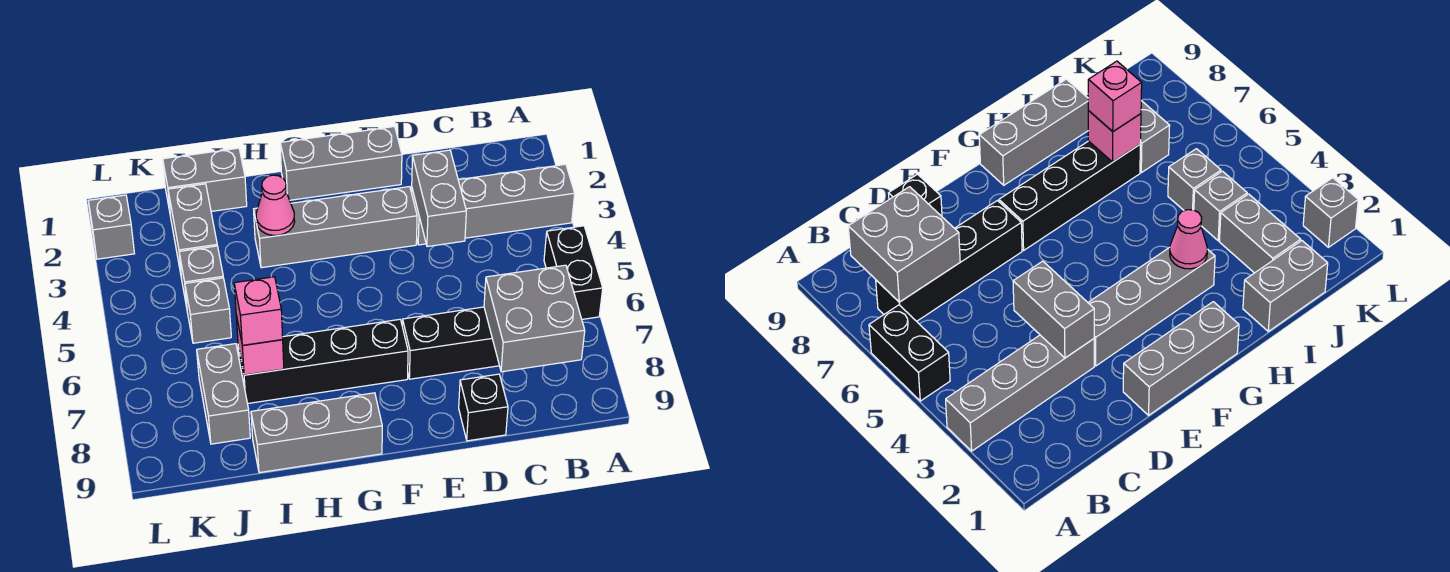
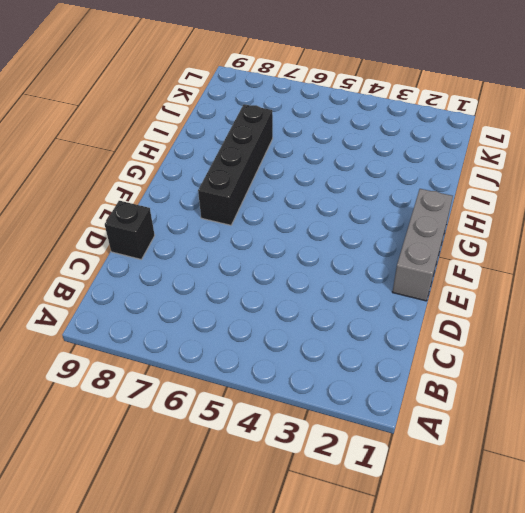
none -> grey 1x4 brick [412,164,575,245]
none -> black 1x2 brick [544,226,603,319]
none -> black 1x4 brick [402,307,499,379]

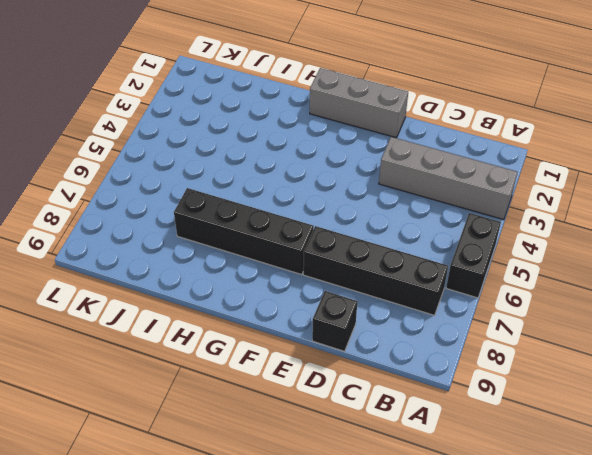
none -> grey 1x4 brick [254,187,417,268]
none -> grey 1x3 brick [251,393,382,473]
none -> grey 1x2 brick [163,148,247,211]

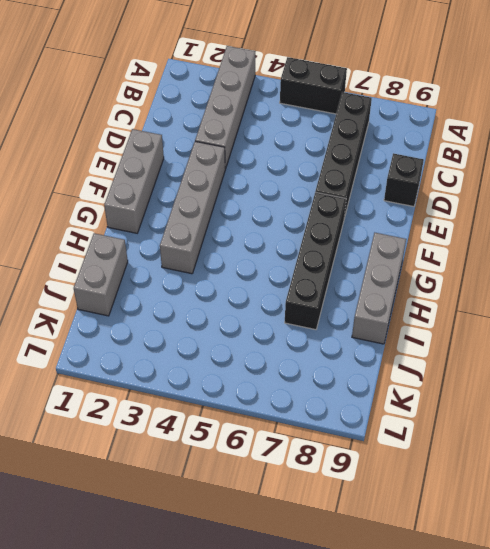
none -> grey 1x2 brick [168,184,217,273]
none -> grey 1x1 brick [179,246,223,307]
none -> grey 1x1 brick [185,278,231,343]

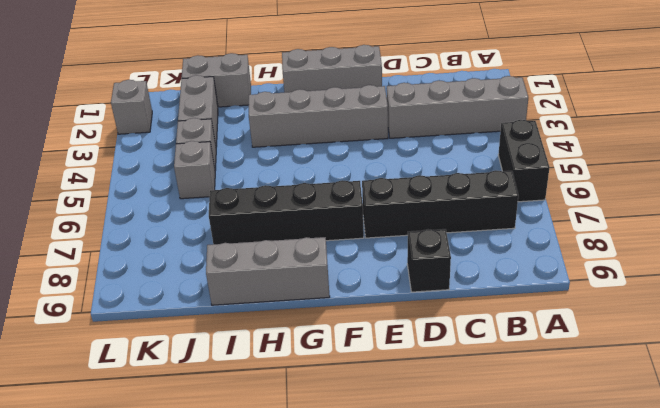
none -> grey 1x2 brick [197,344,250,444]
none -> grey 2x2 brick [484,265,585,372]
none -> grey 1x2 brick [412,150,466,247]

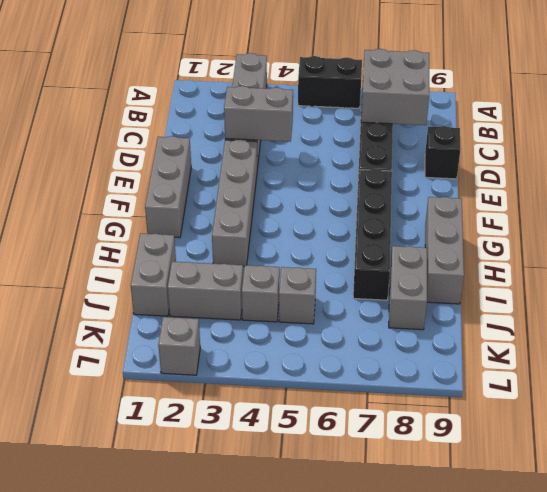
grey 1x2 brick [389,246,427,330] -> grey 1x2 brick turned to [197,344,250,444]
none -> pink 1x1 cone [256,175,295,235]
none -> pink 1x1 brick [236,316,284,375]
none -> pink 1x1 brick [234,277,283,345]

